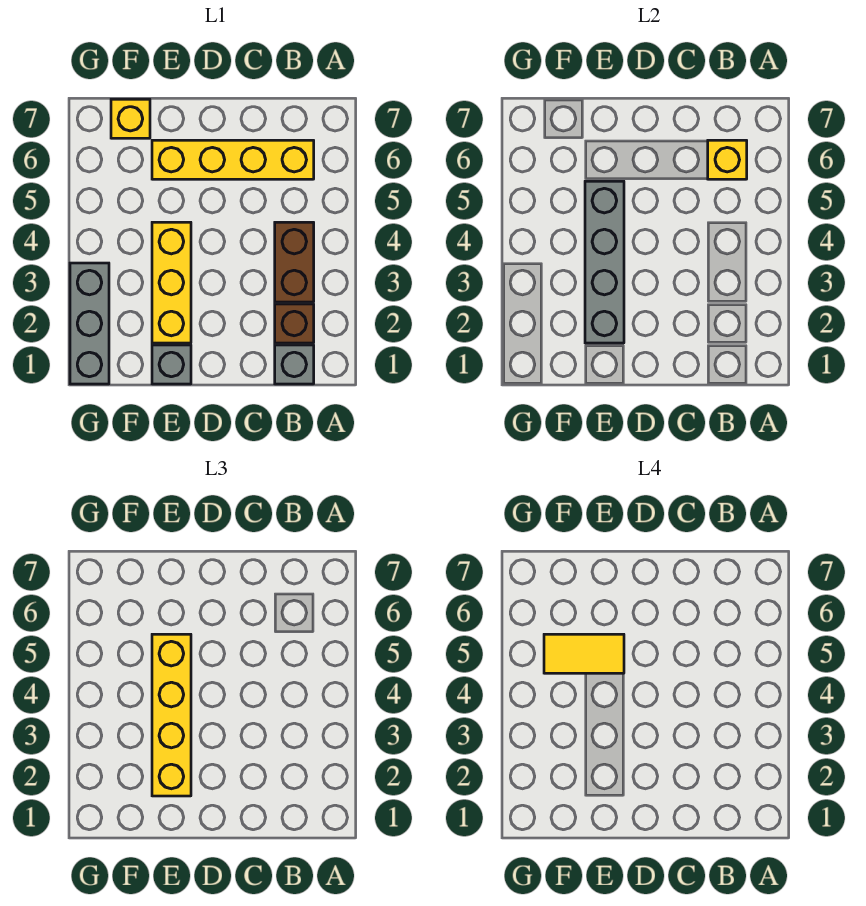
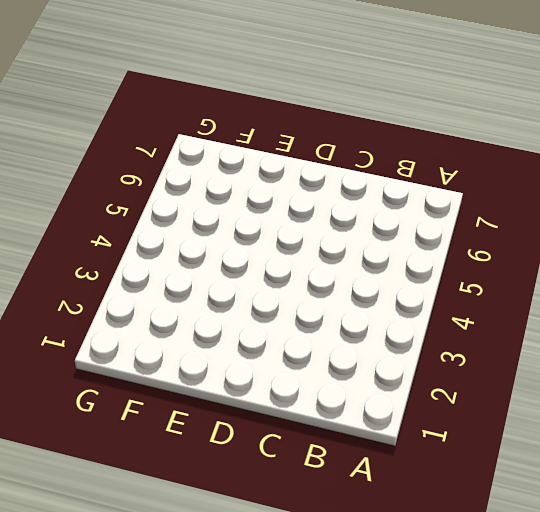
none -> grey 1x1 brick [275,345,314,384]
none -> brown 1x1 brick [275,304,314,343]
none -> brown 1x2 brick [275,222,314,302]

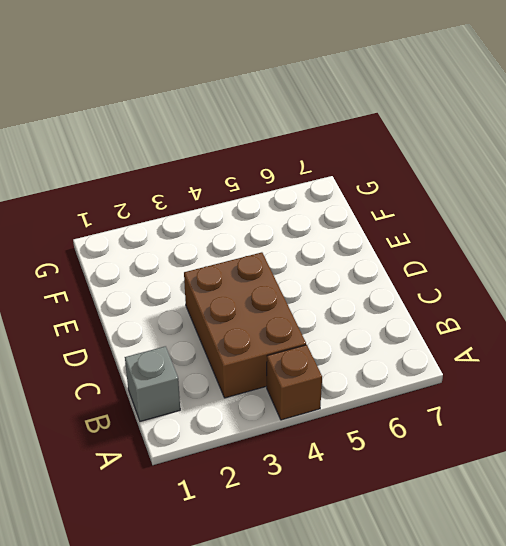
brown 1x1 brick [267,345,322,420] -> brown 1x1 brick moved to [275,304,314,343]
brown 2x3 brick [184,252,306,398] -> brown 1x2 brick [275,222,314,302]
none -> yellow 1x4 brick [152,140,314,179]
none -> grey 1x1 brick [152,345,191,384]
none -> yellow 1x3 brick [152,222,191,343]

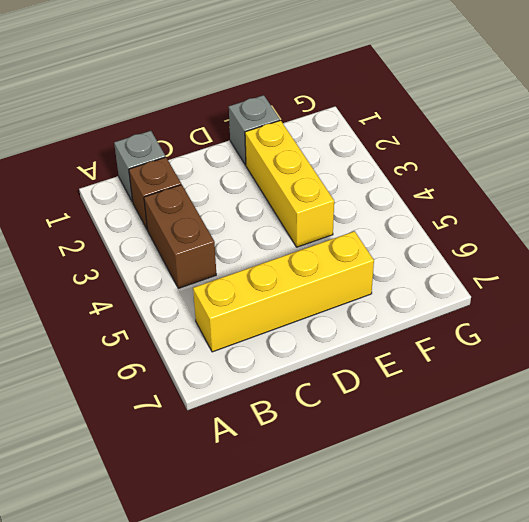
none -> yellow 1x1 brick [111,99,150,138]
none -> grey 1x3 brick [70,263,109,384]
none -> yellow 1x1 brick [708,140,747,179]

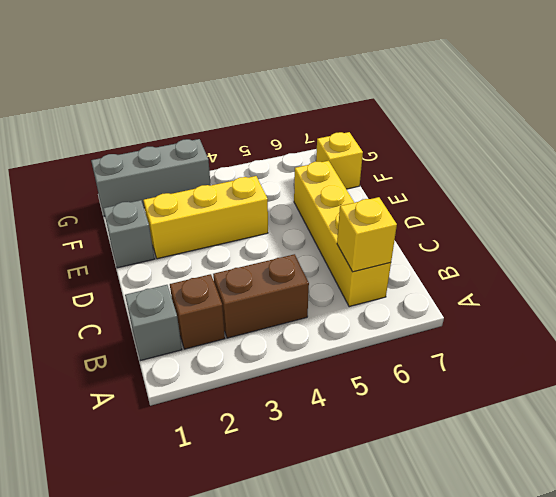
none -> grey 1x4 brick [585,181,624,343]
none -> yellow 1x4 brick [152,634,191,796]
none -> yellow 1x2 tile [544,634,624,673]

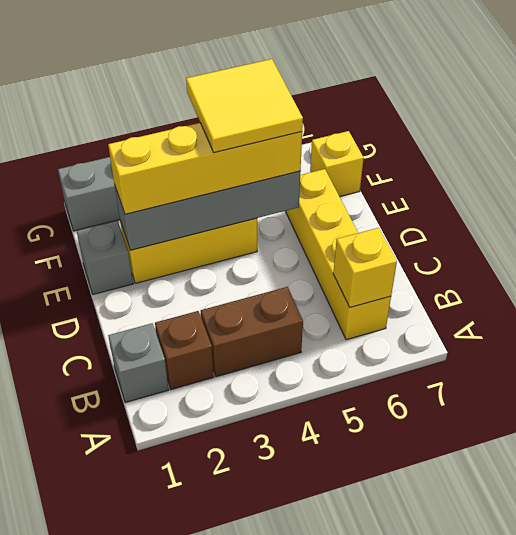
yellow 2x2 tile [186,59,303,152] -> yellow 1x2 tile [544,634,624,673]

